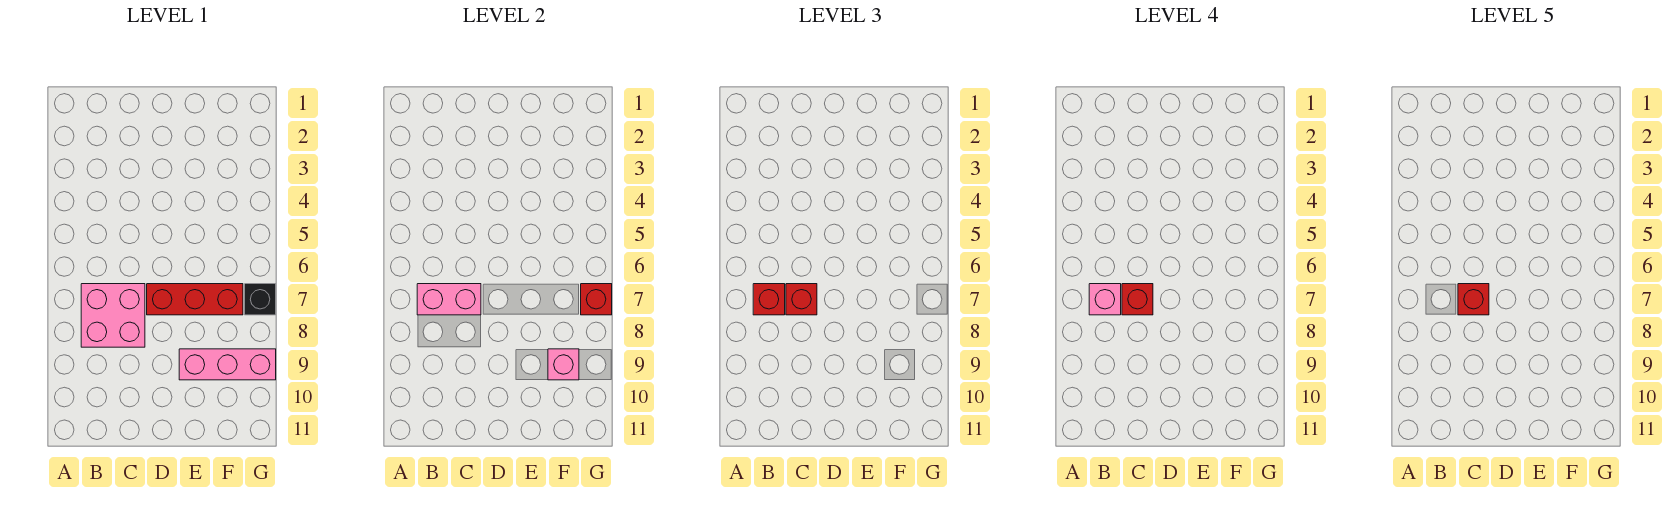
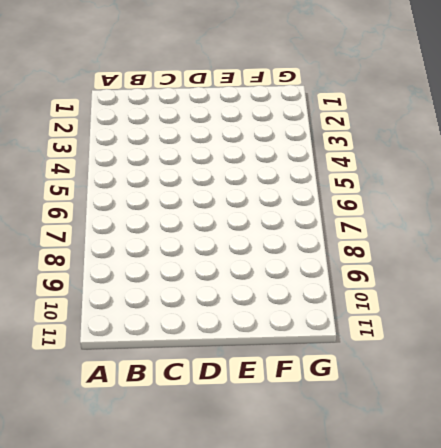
none -> pink 2x2 brick [81,284,145,347]
none -> red 1x3 brick [147,284,243,315]
none -> pink 1x3 brick [179,349,276,380]

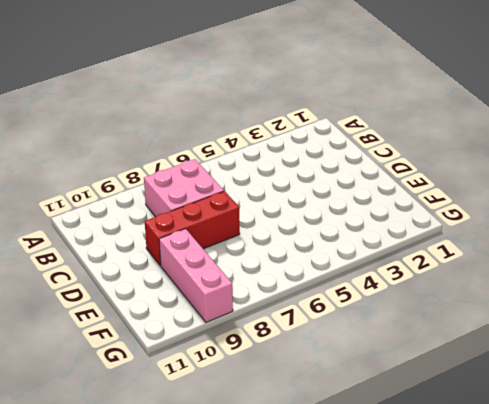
red 1x3 brick [145,191,240,266] -> red 1x3 brick turned to [147,284,243,315]
none -> black 1x1 brick [245,284,276,315]
none -> pink 1x2 brick [417,284,481,315]
none -> pink 1x1 brick [548,349,579,380]

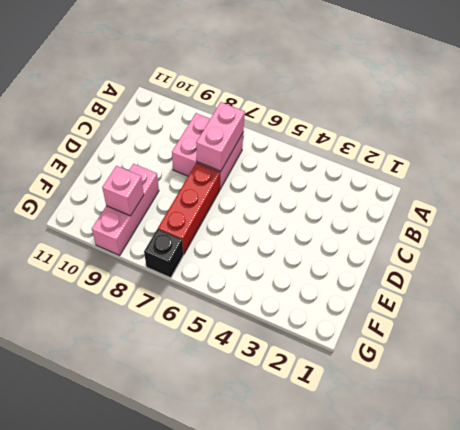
none -> red 1x1 brick [581,284,612,315]
none -> red 1x1 brick [753,284,785,315]
none -> red 1x1 brick [786,284,817,315]

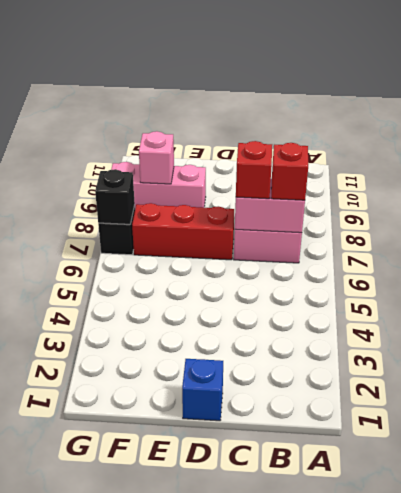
blue 1x1 brick [182,359,223,421] -> none
black 1x1 brick [95,169,135,224] -> red 1x1 brick [581,284,612,315]
none -> pink 1x1 brick [1089,284,1121,315]
none -> red 1x1 brick [1122,284,1153,315]
none -> red 1x1 brick [1458,284,1489,315]

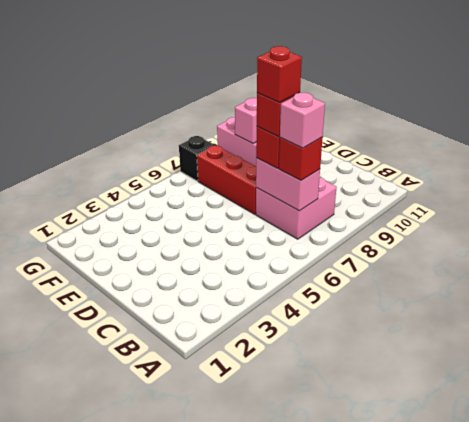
none -> red 1x1 brick [581,284,612,315]

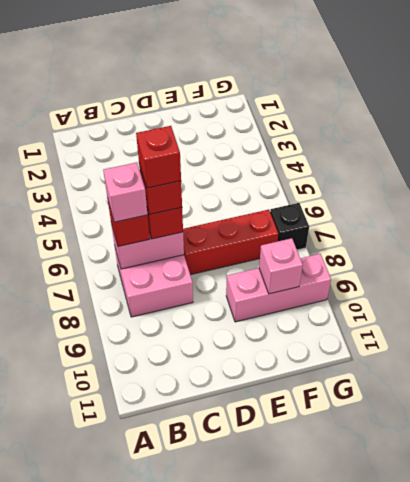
none -> red 1x1 brick [581,284,612,315]

